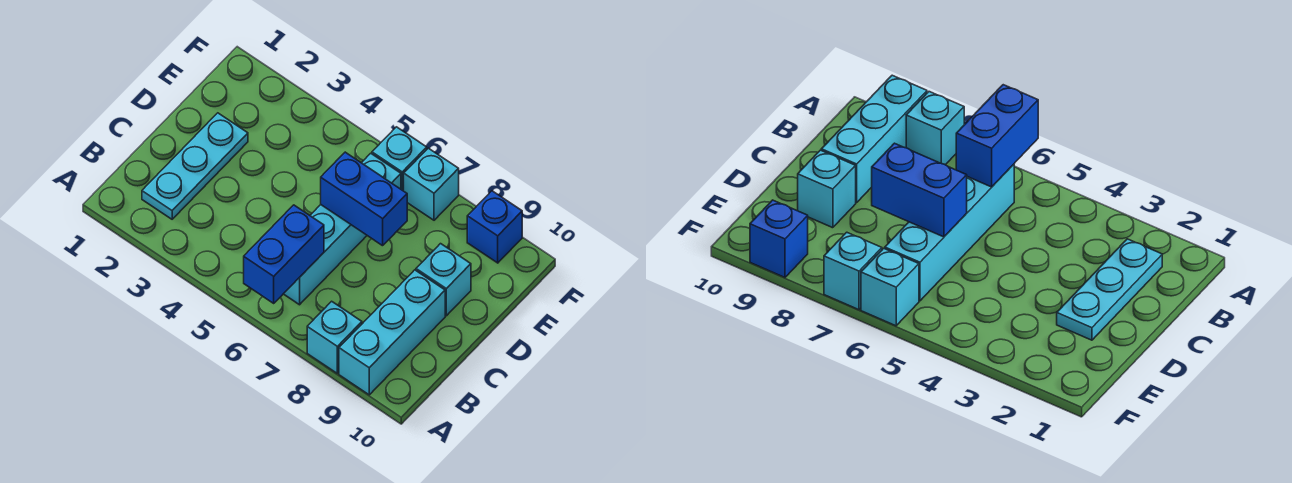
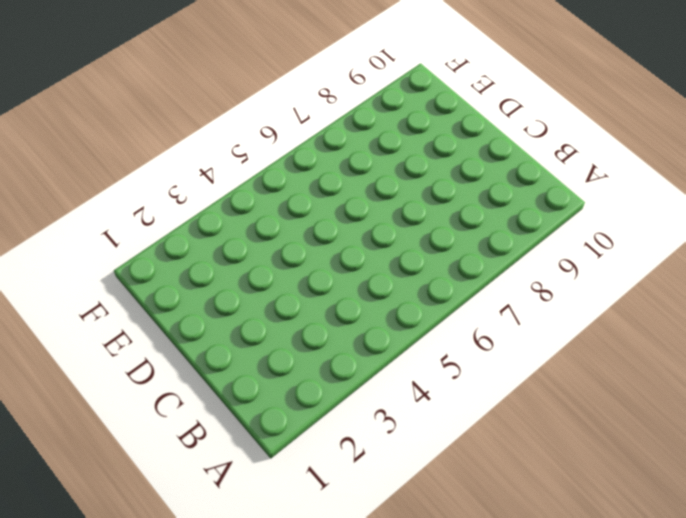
none -> cyan 1x1 brick [307,301,362,373]
none -> cyan 1x3 brick [339,270,445,395]

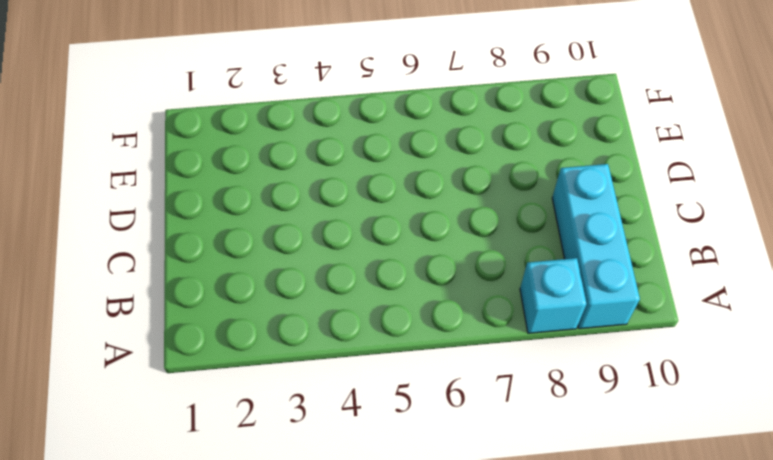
none -> cyan 1x3 plate [142,113,248,219]
none -> cyan 1x4 brick [284,153,401,305]

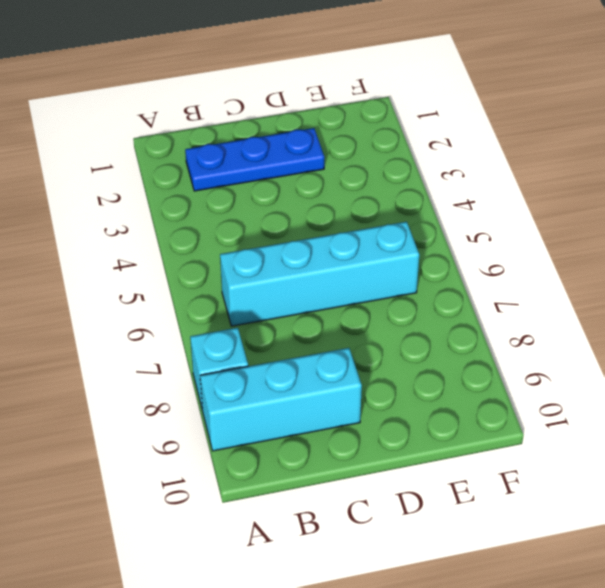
blue 1x3 plate [185,128,324,191] -> cyan 1x3 plate [142,113,248,219]
none -> cyan 1x1 brick [416,244,471,316]
none -> cyan 1x1 brick [372,127,427,191]

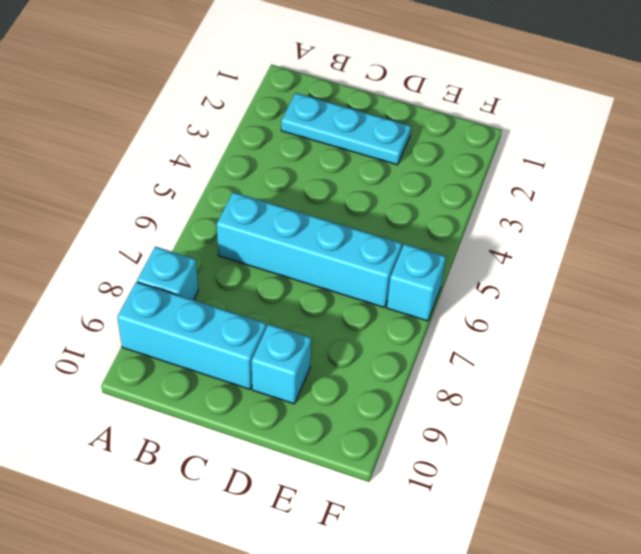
none -> cyan 1x1 brick [404,148,459,220]
none -> blue 1x1 brick [467,191,522,263]

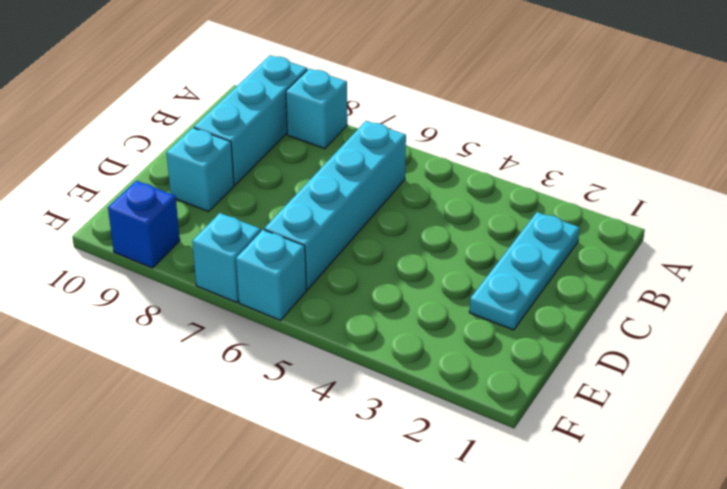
none -> blue 1x2 brick [244,205,324,303]
none -> blue 1x2 brick [321,152,407,246]

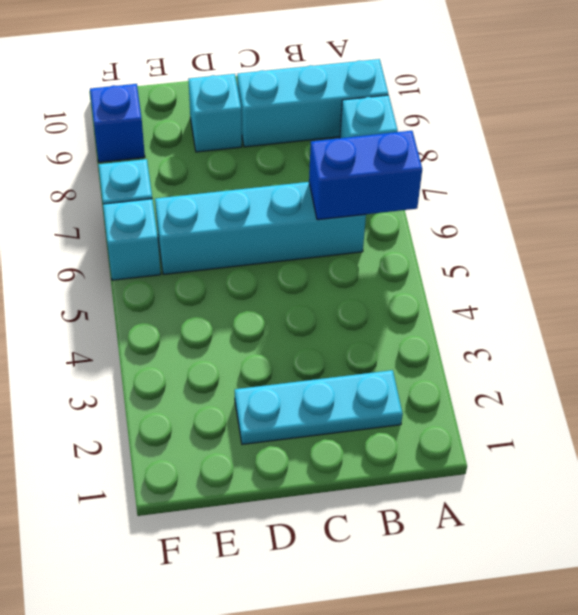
none -> blue 1x2 brick [321,152,407,246]

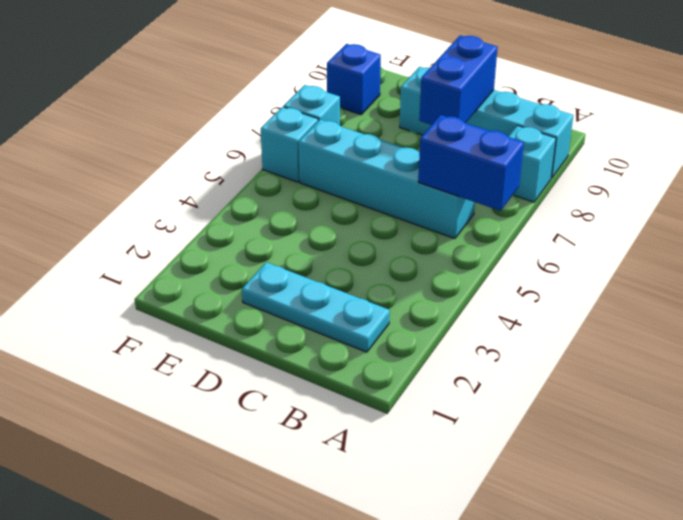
blue 1x2 brick [419,35,498,125] -> blue 1x2 brick moved to [321,152,407,246]

